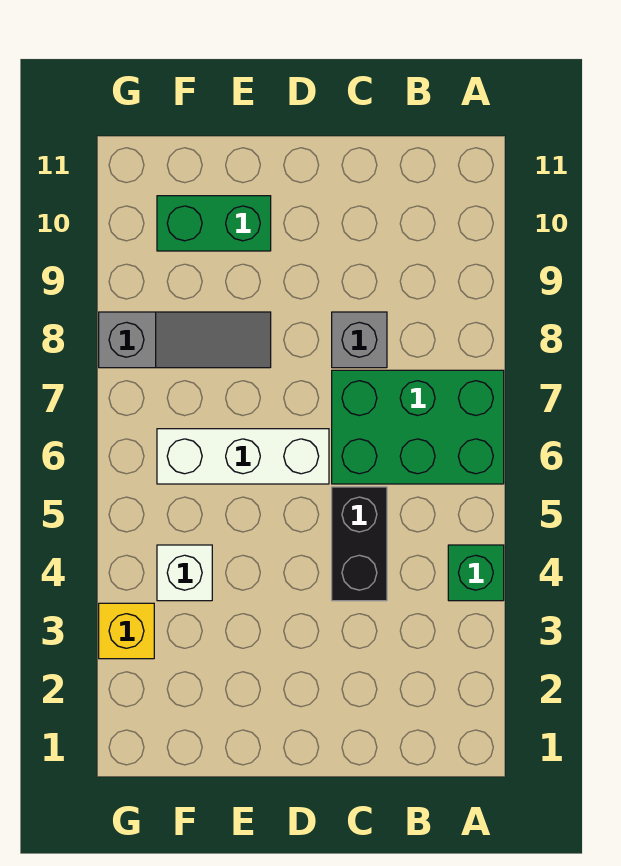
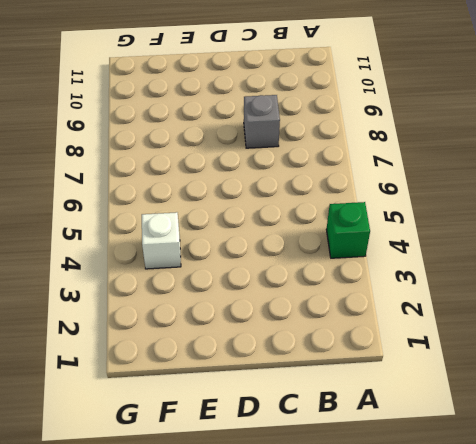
none -> green 2x3 brick [332,370,504,484]
none -> black 1x2 brick [332,487,387,601]

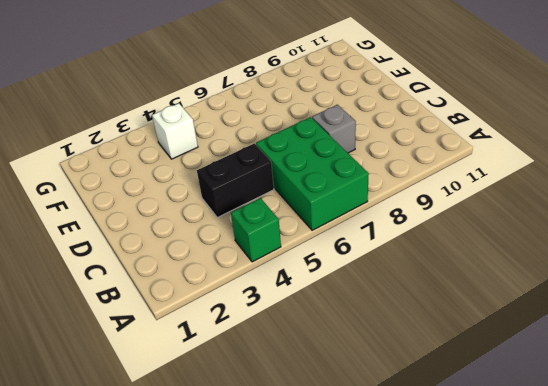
none -> white 1x3 brick [157,429,329,484]
none -> grey 1x3 slope [99,312,271,368]

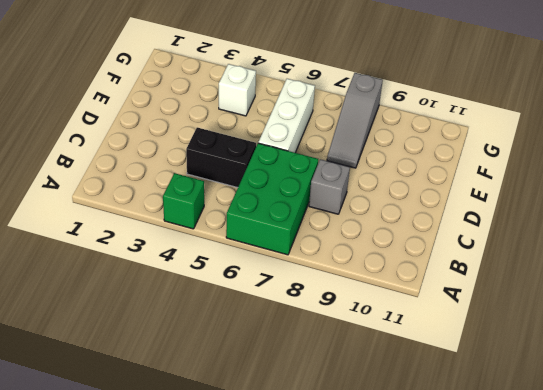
none -> green 1x2 brick [157,196,271,251]
none -> yellow 1x1 brick [99,603,154,659]

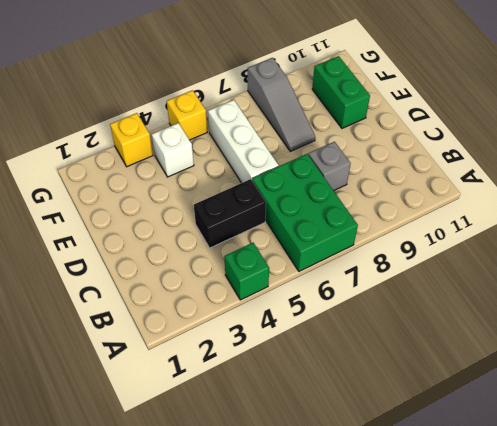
yellow 1x1 brick [167,90,207,140] -> none

